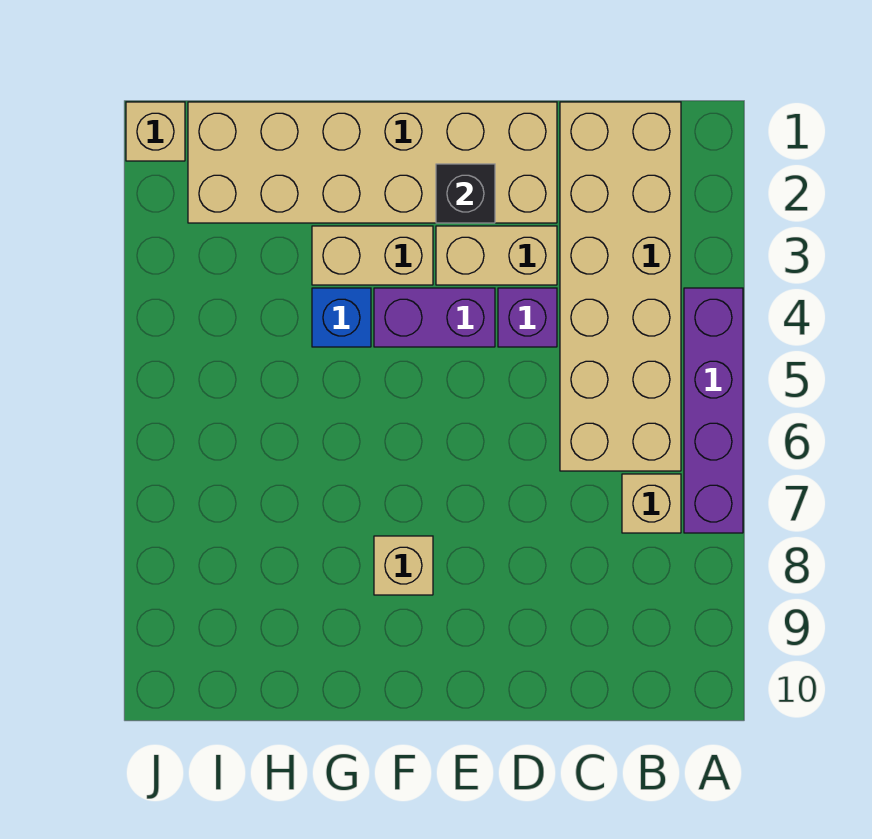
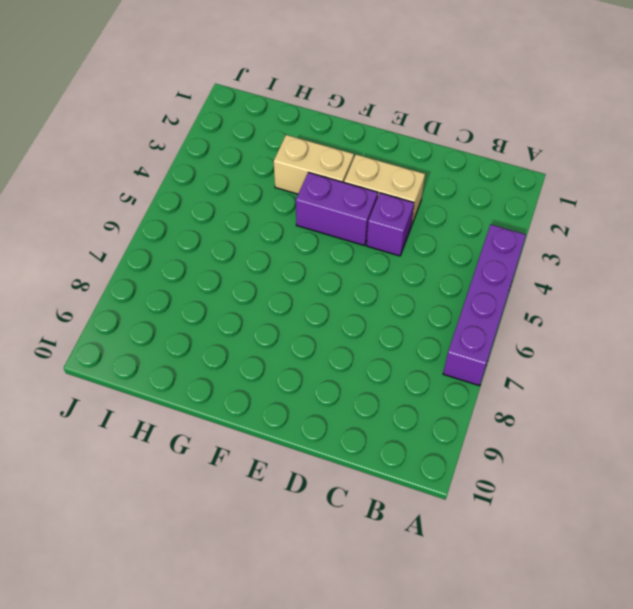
none -> tan 2x6 brick [560,102,681,471]
none -> tan 1x1 brick [622,474,681,533]
none -> tan 2x6 brick [188,102,557,223]

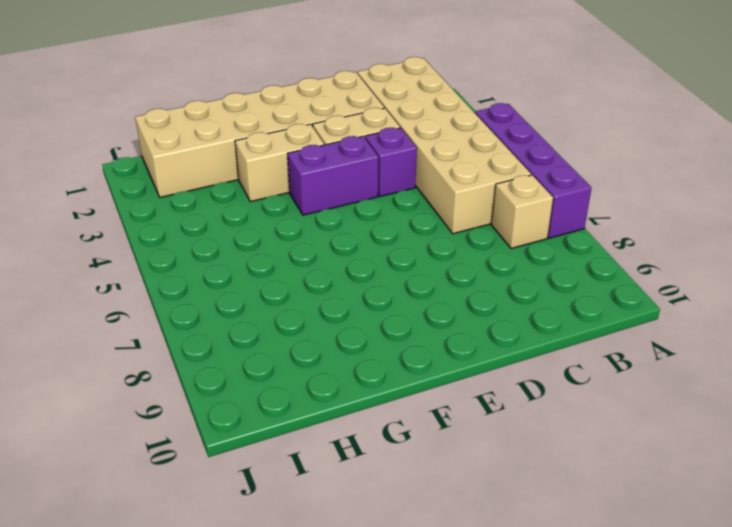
none -> tan 1x1 brick [374,536,433,595]
none -> blue 1x1 brick [312,288,371,347]
none -> tan 1x1 brick [126,102,185,161]

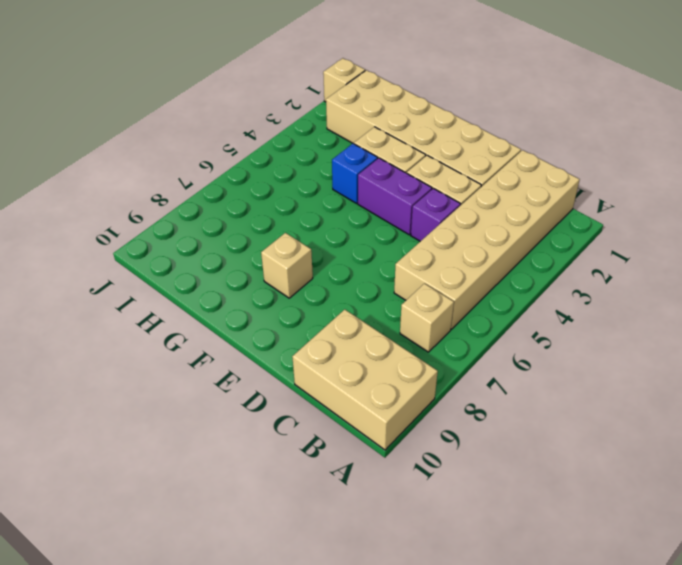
tan 2x3 brick [292,310,438,450] -> none
none -> purple 1x4 brick [684,288,743,533]
none -> black 1x1 brick [436,164,495,223]

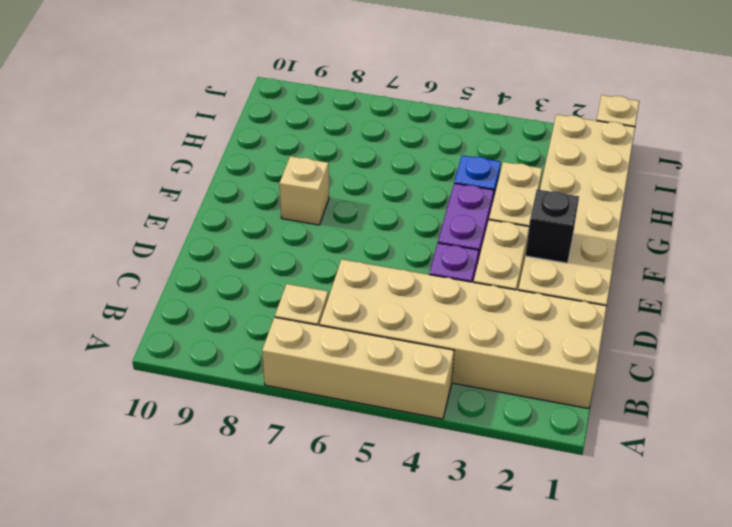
tan 1x4 brick [262,317,454,419] -> purple 1x4 brick [684,288,743,533]

